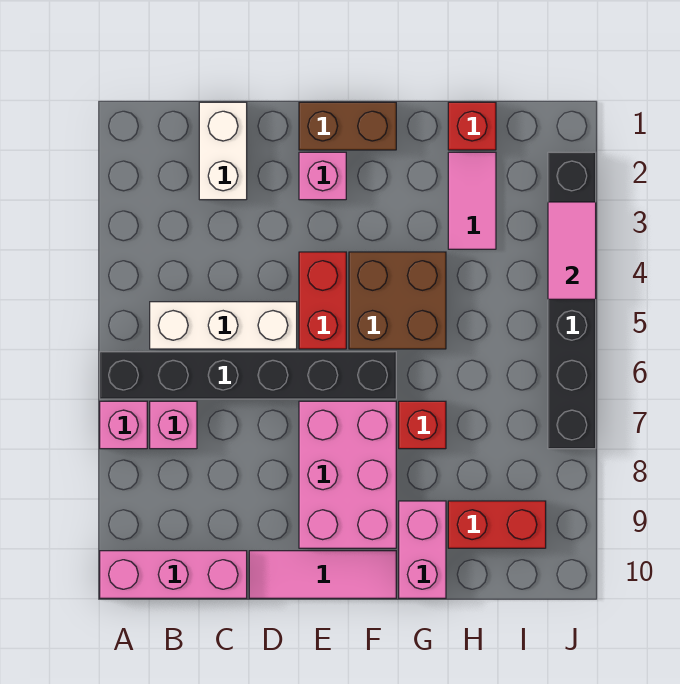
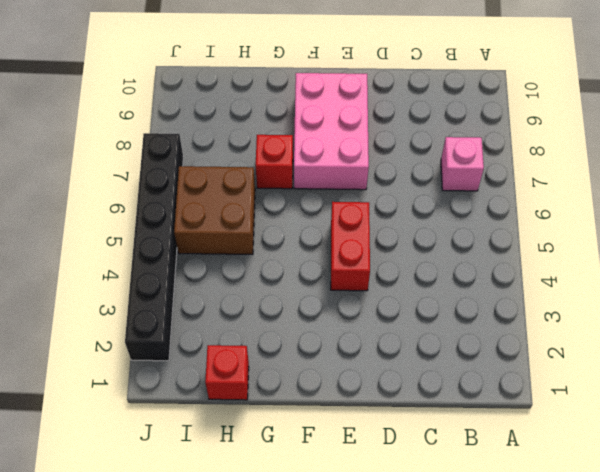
brown 2x2 brick [174,166,255,254] -> brown 2x2 brick moved to [349,252,446,349]
none -> black 1x6 brick [100,352,396,399]
none -> pink 1x1 brick [100,401,147,449]
none -> pink 1x3 brick [100,551,247,598]

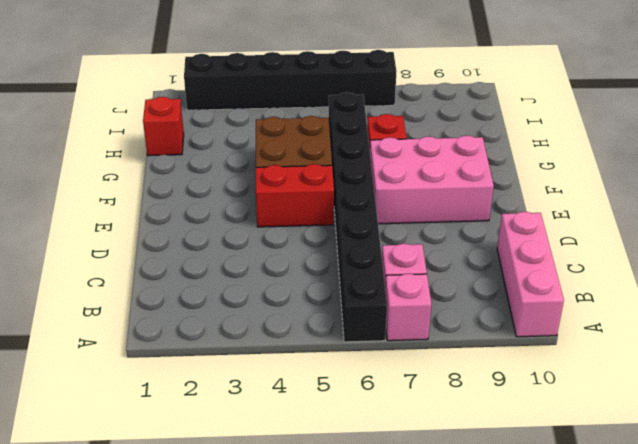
black 1x8 brick [329,92,387,342] -> black 1x6 brick [100,352,396,399]
none -> white 1x3 brick [150,302,297,349]
none -> white 1x2 brick [199,102,247,200]
none -> pink 1x3 tile [249,551,396,598]

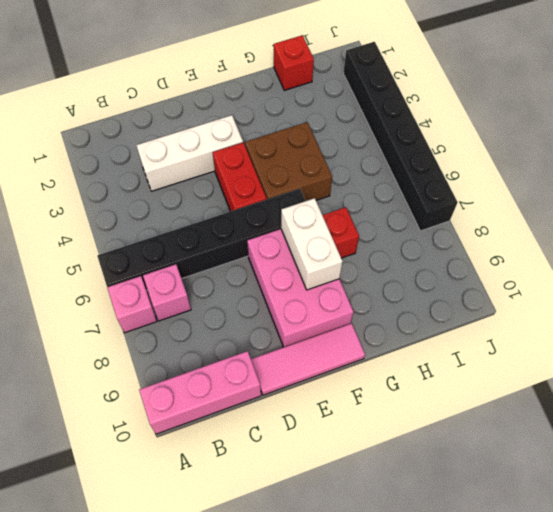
white 1x3 brick [136,115,243,191] -> white 1x3 brick moved to [150,302,297,349]
white 1x2 brick [281,198,343,290] -> white 1x2 brick moved to [199,102,247,200]
none -> brown 1x2 brick [299,102,396,150]
none -> pink 1x1 brick [299,152,346,200]
none -> pink 1x2 brick [399,501,446,598]

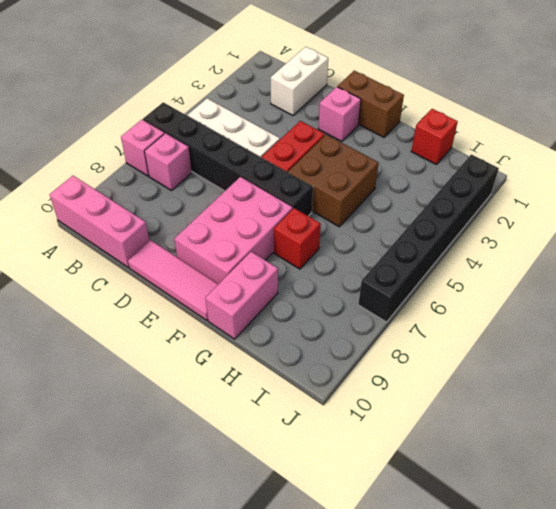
none -> pink 1x2 tile [448,152,496,249]
none -> red 1x2 brick [448,501,546,548]
none -> pink 1x2 tile [548,202,596,299]

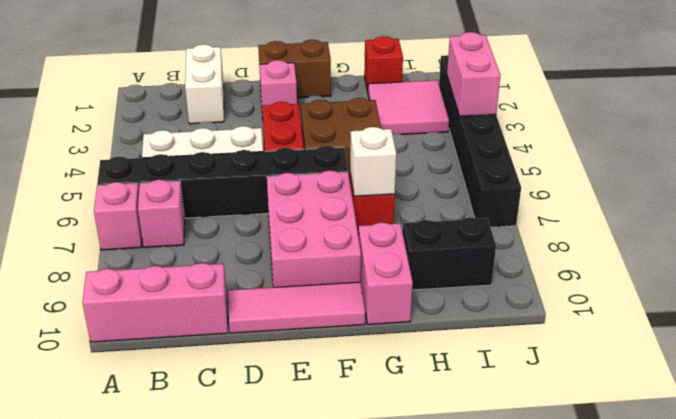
white 1x1 brick [350,127,396,196] -> none
pink 2x2 tile [368,80,449,134] -> pink 1x2 tile [448,152,496,249]
black 1x2 brick [402,217,496,290] -> red 1x2 brick [448,501,546,548]
pink 1x2 brick [447,32,501,116] -> pink 1x2 tile [548,202,596,299]

